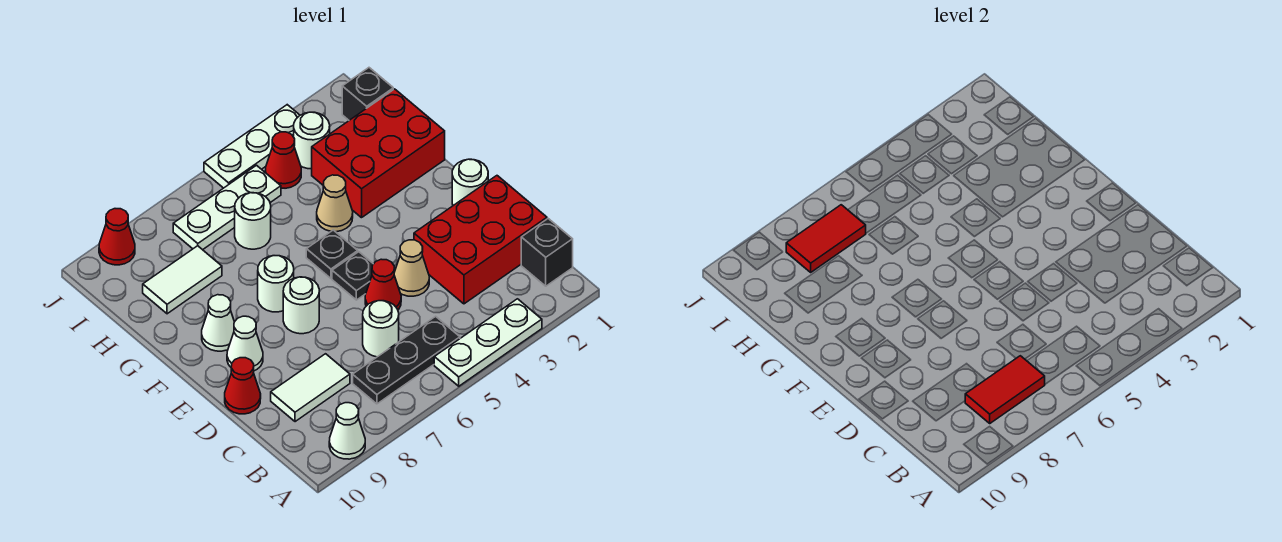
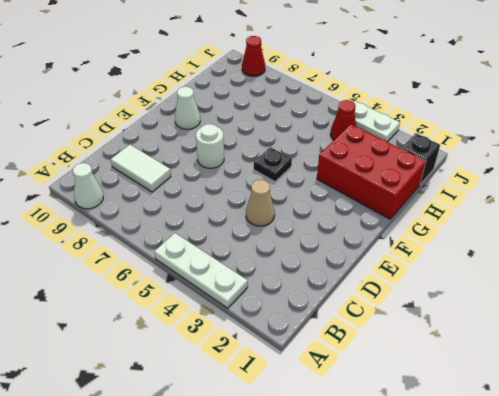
white 1x2 plate [354,101,400,142] -> white 1x3 plate [204,105,300,188]
none -> black 1x1 brick [521,219,573,286]
none -> black 1x3 plate [353,316,460,404]
none -> red 2x3 brick [414,176,547,304]

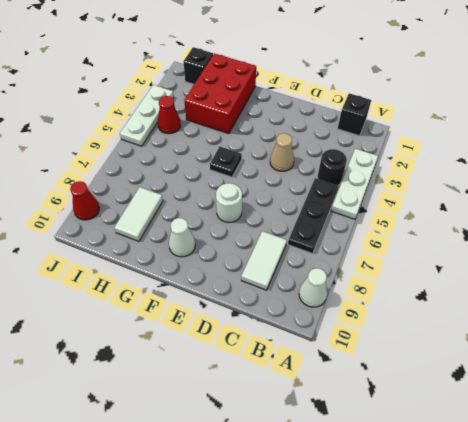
black 1x1 round brick [318,149,347,186] -> none
none -> red 2x3 brick [414,176,547,304]
none -> white 1x1 round brick [363,301,399,357]
none -> red 1x1 cone [365,259,401,310]

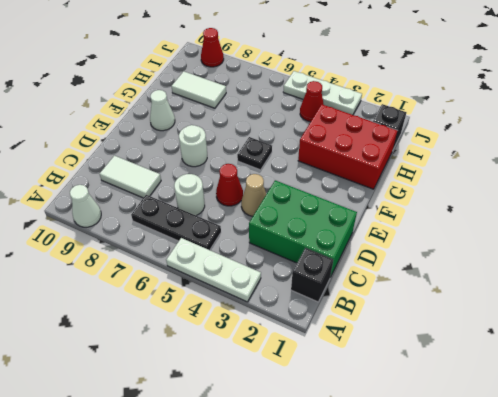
green 2x3 brick [249,180,357,277] -> red 2x3 brick [414,176,547,304]
none -> red 1x1 cone [225,358,261,414]
none -> white 1x1 round brick [452,159,488,205]
none -> black 1x1 plate [332,252,373,300]

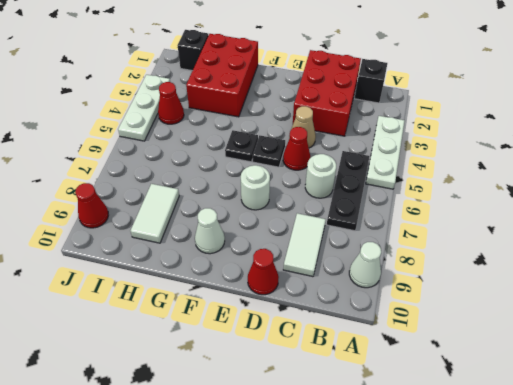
none -> white 1x1 round brick [452,159,488,205]
none -> white 1x1 cone [227,316,263,371]
none -> white 1x1 round brick [258,256,294,312]

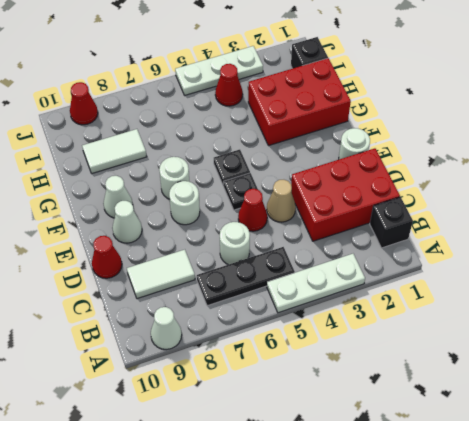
none -> tan 1x1 cone [317,175,353,232]
none -> white 1x1 round brick [235,193,271,249]
none -> white 1x1 round brick [294,112,330,169]

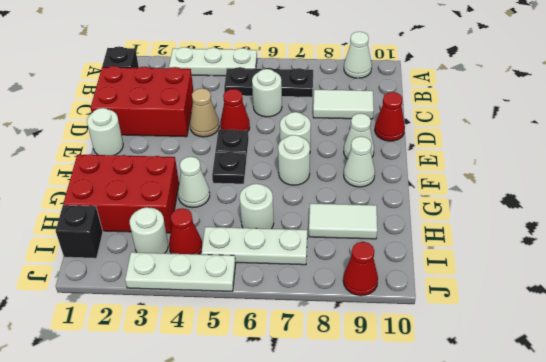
white 1x1 cone [178,157,210,208] -> tan 1x1 cone [317,175,353,232]
none -> red 1x2 tile [965,356,1045,423]
none -> red 1x2 tile [786,205,866,272]

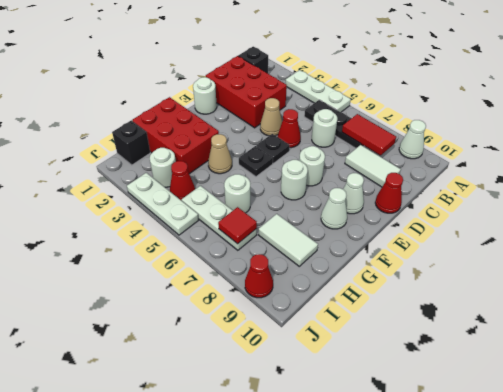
red 1x1 tile [218,207,257,244] -> red 1x2 tile [786,205,866,272]

